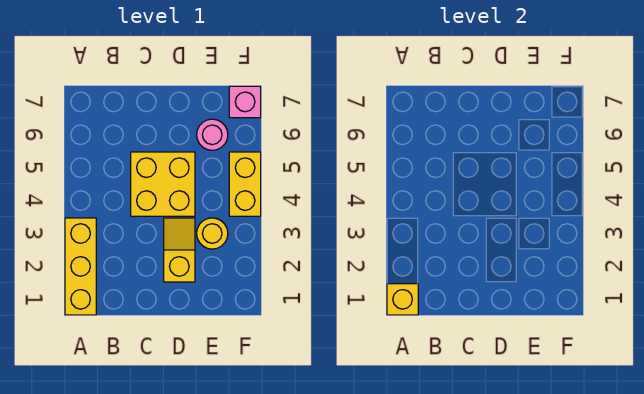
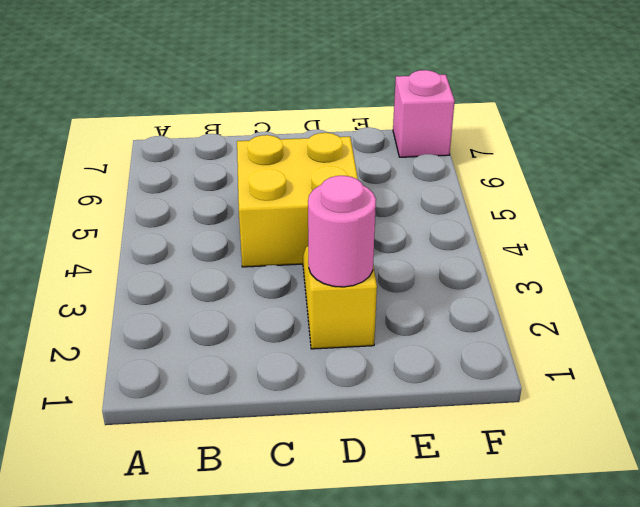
pink 1x1 round brick [308,176,376,287] -> pink 1x1 round brick moved to [197,119,228,150]
none -> yellow 1x3 brick [65,218,96,315]
none -> yellow 1x1 round brick [197,218,228,249]

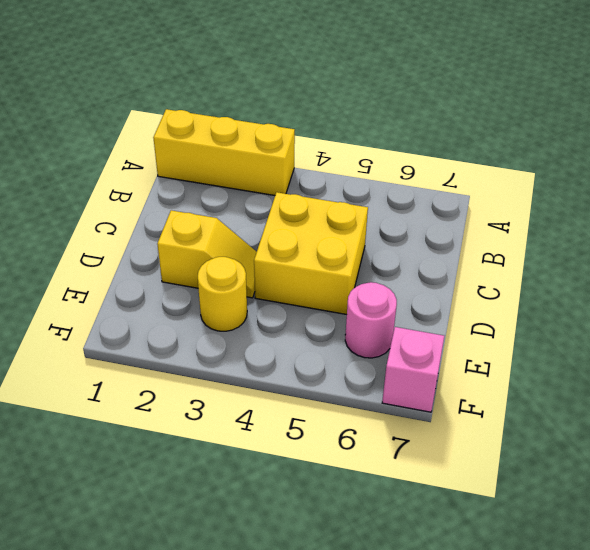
none -> yellow 1x2 brick [229,152,261,216]
none -> yellow 1x1 brick [387,284,418,315]

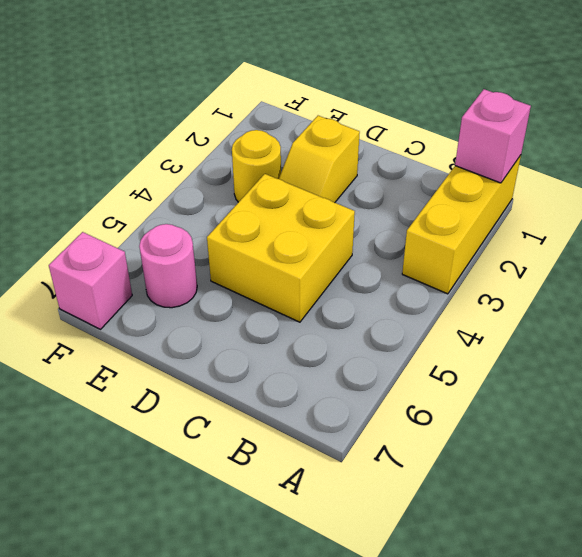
pink 1x1 brick [455,89,531,183] -> yellow 1x1 brick [387,284,418,315]
none -> yellow 1x2 brick [229,152,261,216]

